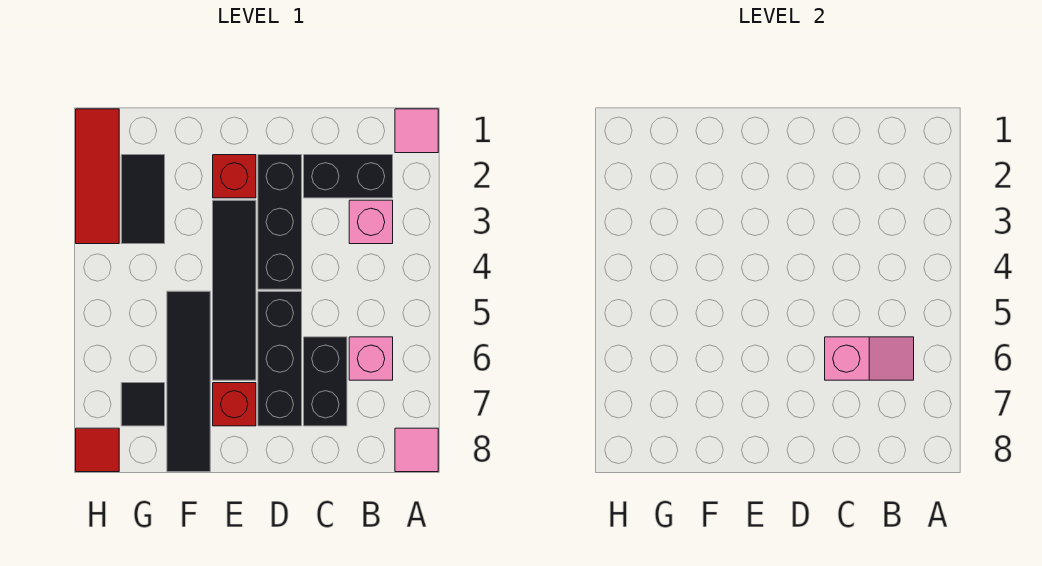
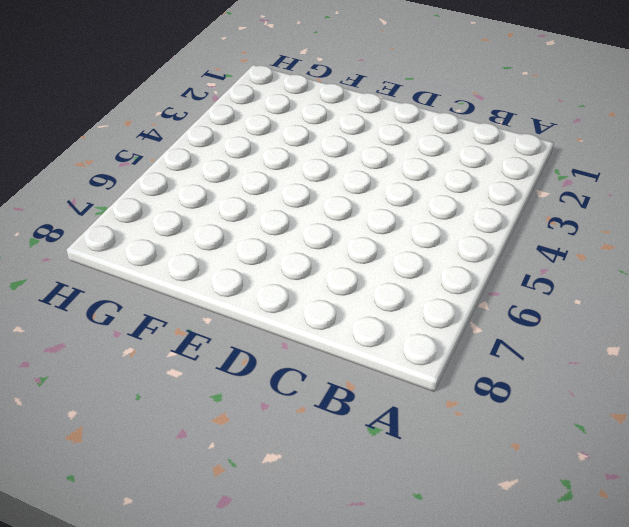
none -> pink 1x1 tile [395,109,438,153]
none -> pink 1x1 tile [395,428,438,472]
none -> black 1x2 brick [304,155,393,198]

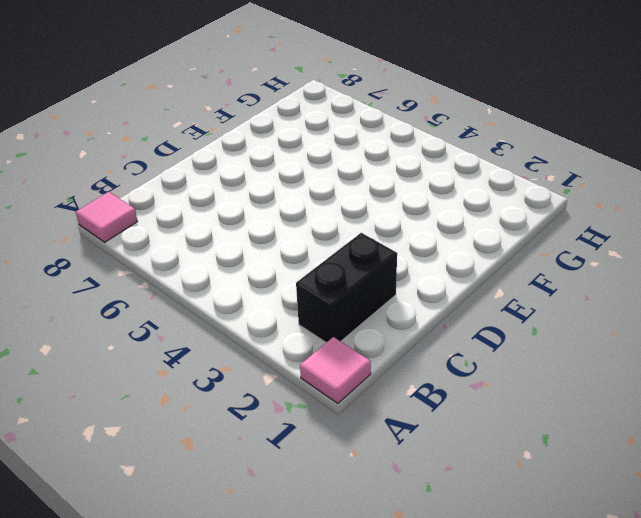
none -> pink 1x1 brick [349,200,393,244]
none -> pink 1x1 brick [349,337,393,380]
none -> black 1x2 brick [304,337,347,426]

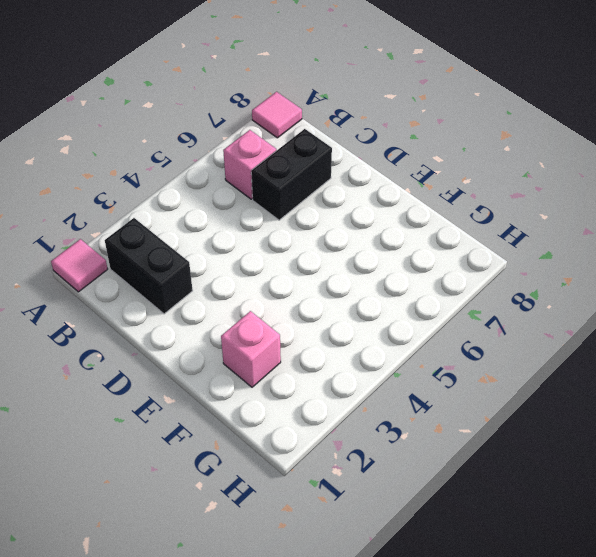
pink 1x1 brick [221,311,281,387] -> pink 1x1 brick moved to [349,200,393,244]
none -> black 1x3 brick [258,155,302,289]
none -> black 1x3 brick [258,291,302,426]
none -> red 1x1 brick [213,155,256,198]

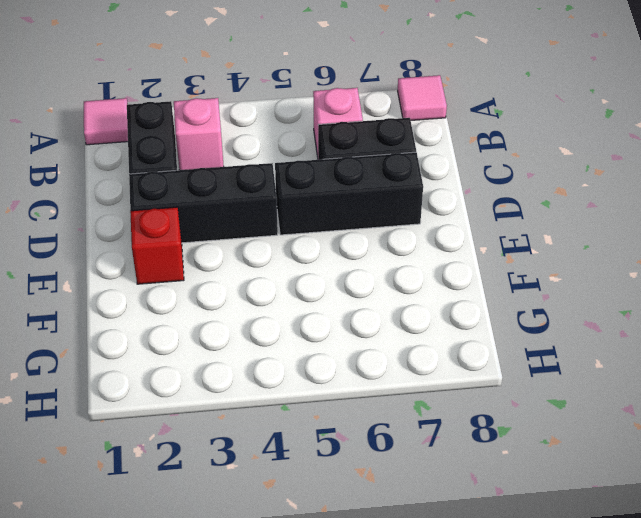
none -> black 1x4 tile [213,200,256,380]
none -> red 1x1 brick [213,383,256,426]
none -> black 1x4 tile [167,291,210,472]

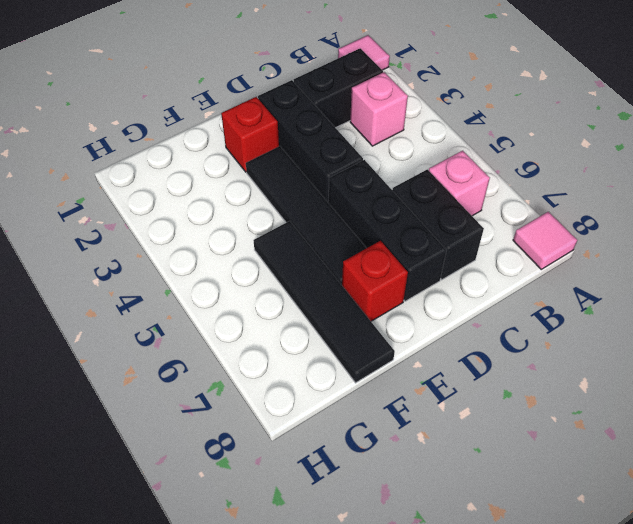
none -> black 1x2 tile [121,155,165,244]
none -> black 1x1 tile [121,383,165,426]
none -> red 1x3 tile [76,109,119,244]

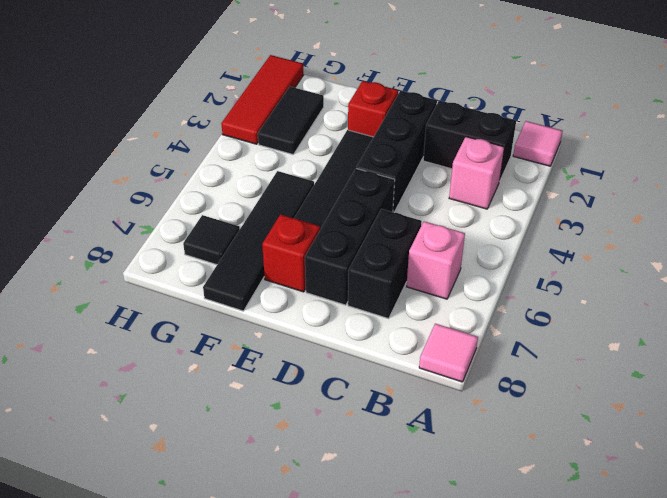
none -> red 1x1 tile [76,428,119,472]
none -> pink 1x2 slope [825,337,914,380]

